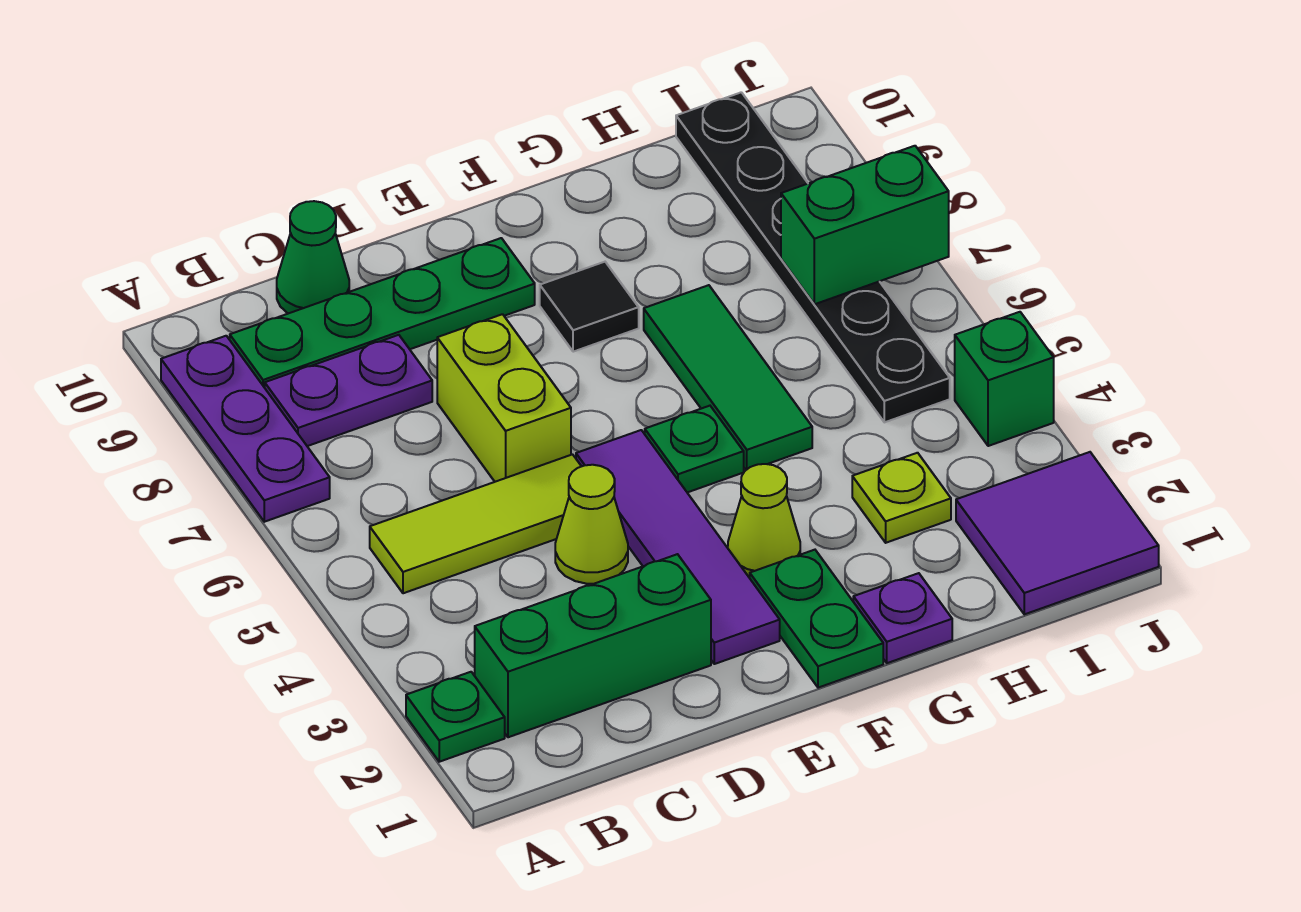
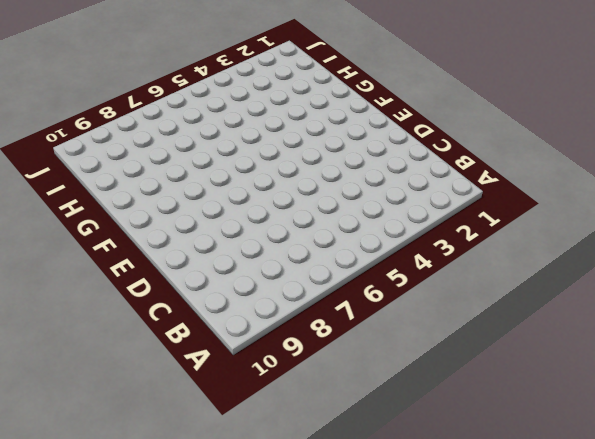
none -> green 1x1 plate [406,672,505,762]
none -> purple 1x3 plate [161,336,330,522]
none -> green 1x3 brick [475,554,711,737]

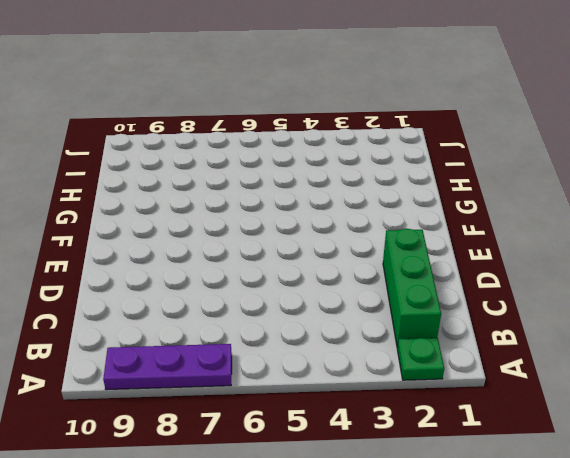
none -> lime 1x3 tile [370,454,581,593]
none -> purple 1x2 plate [265,335,432,446]
none -> green 1x4 plate [230,238,535,388]

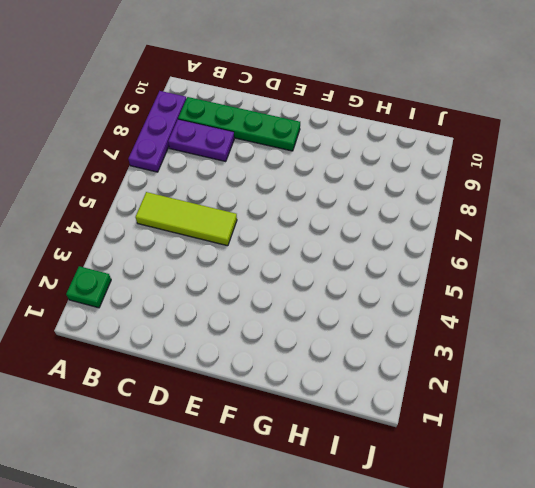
none -> green 1x3 brick [475,554,711,737]
none -> green 1x1 cone [277,201,349,314]
none -> lime 1x1 cone [555,465,628,584]

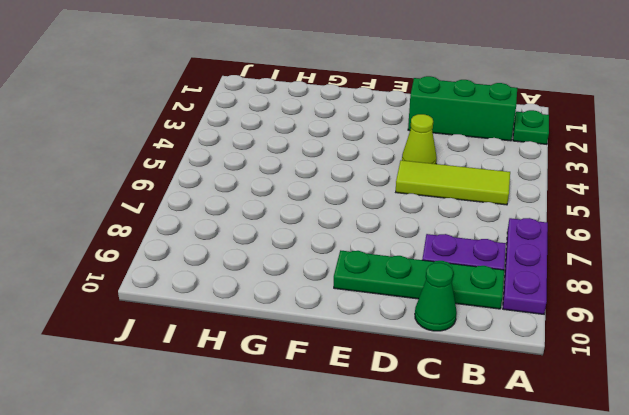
none -> lime 1x2 brick [437,314,571,482]
none -> purple 1x4 tile [576,430,780,664]
none -> green 1x2 plate [750,550,883,688]

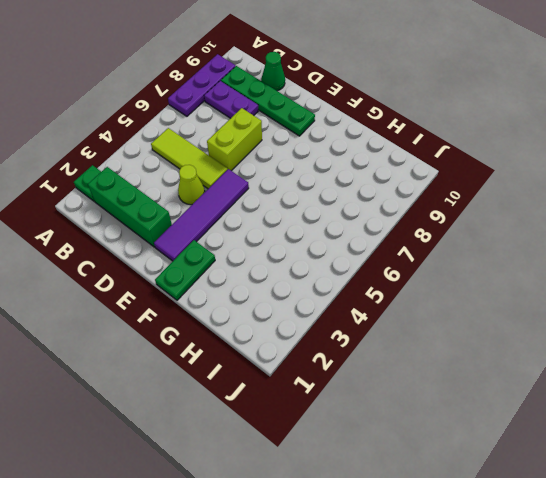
none -> lime 1x1 cone [728,464,800,578]
none -> green 1x1 plate [645,406,744,492]
none -> black 1x1 tile [540,262,639,352]

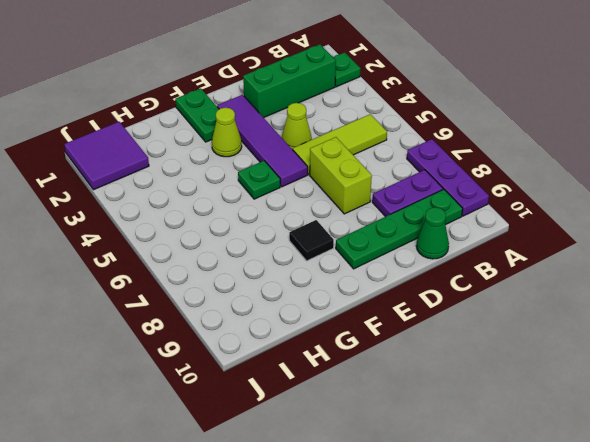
none -> purple 1x1 plate [853,573,952,663]
none -> green 1x3 tile [644,285,812,470]
none -> lime 1x1 plate [852,453,951,543]

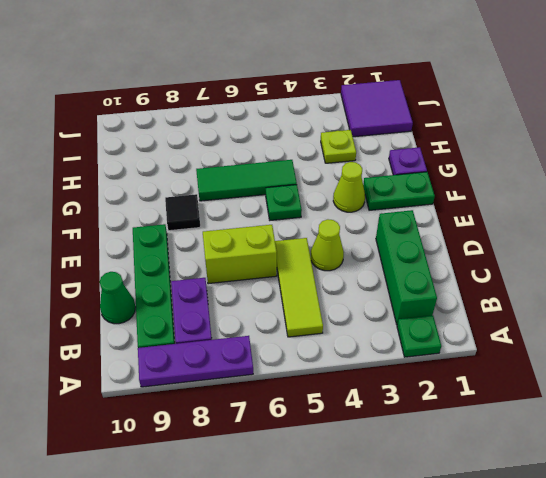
none -> purple 1x4 tile [576,430,780,664]
none -> black 1x6 plate [676,92,950,422]
none -> green 1x1 brick [955,312,1054,446]

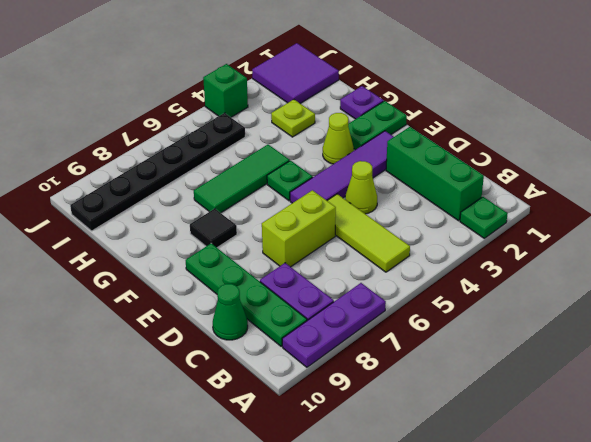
none -> green 1x2 brick [781,146,949,304]

